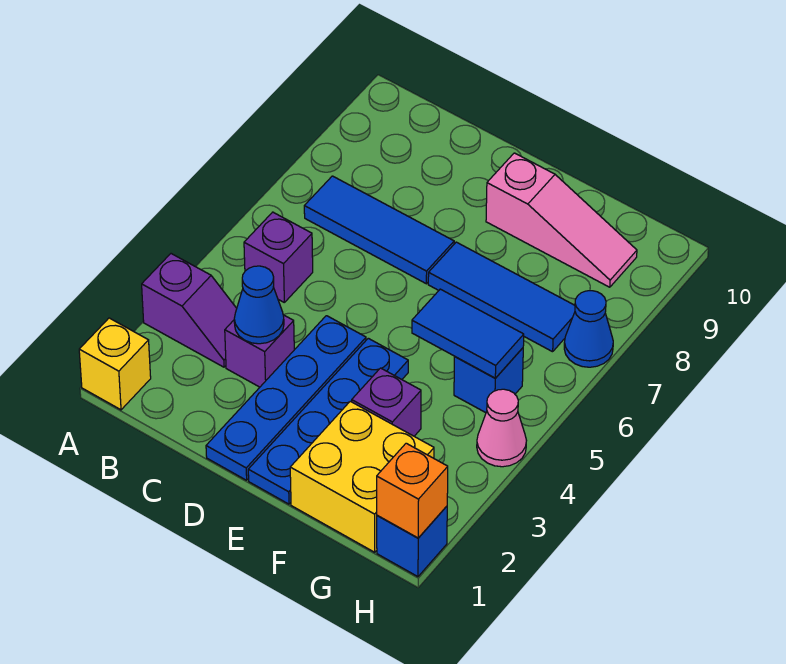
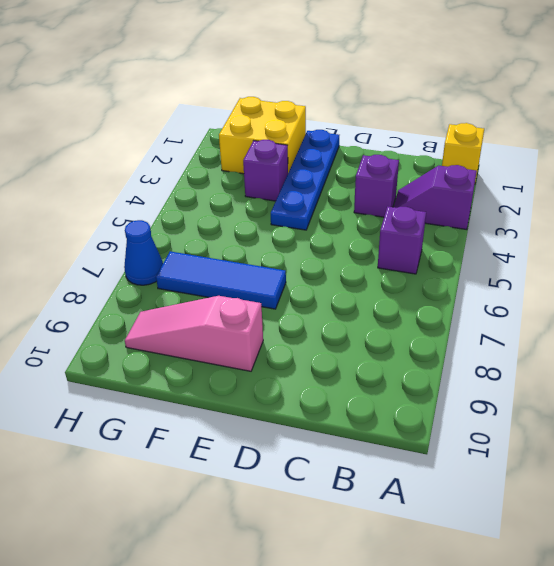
none -> blue 1x3 tile [304,176,454,284]
none -> blue 1x4 plate [206,316,366,480]
none -> blue 1x1 brick [454,348,523,413]

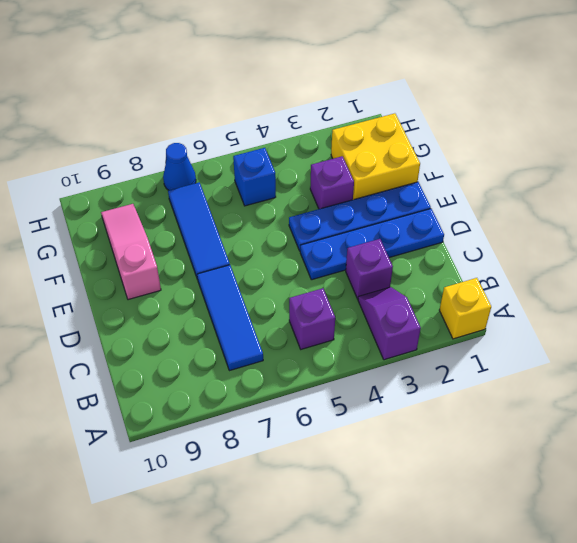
none -> blue 1x1 brick [377,506,447,577]
none -> pink 1x1 cone [477,389,527,467]
none -> blue 1x1 cone [234,266,284,344]

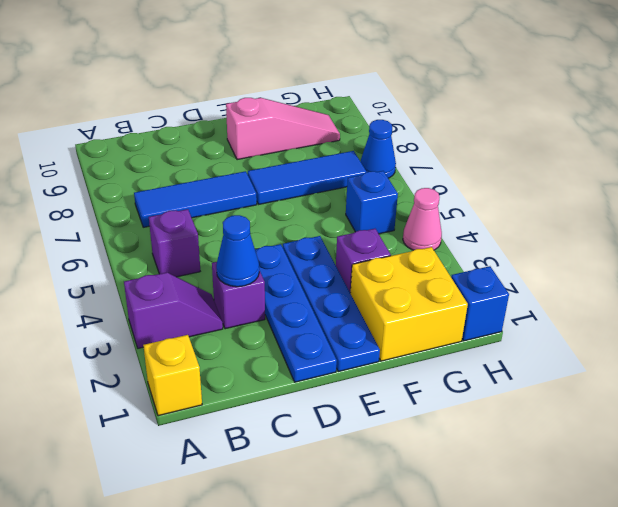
none -> blue 1x2 tile [412,289,524,378]
none -> orange 1x1 brick [377,443,448,538]

